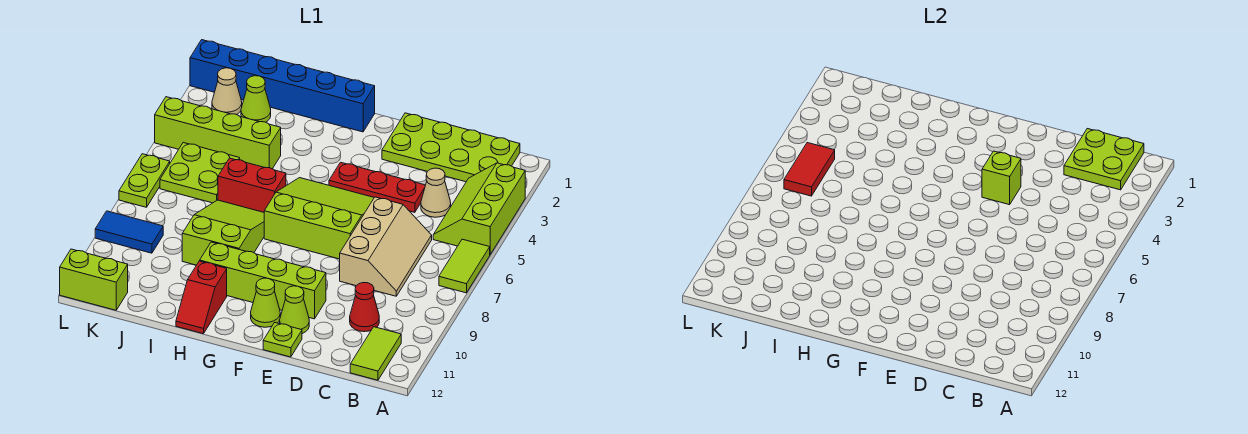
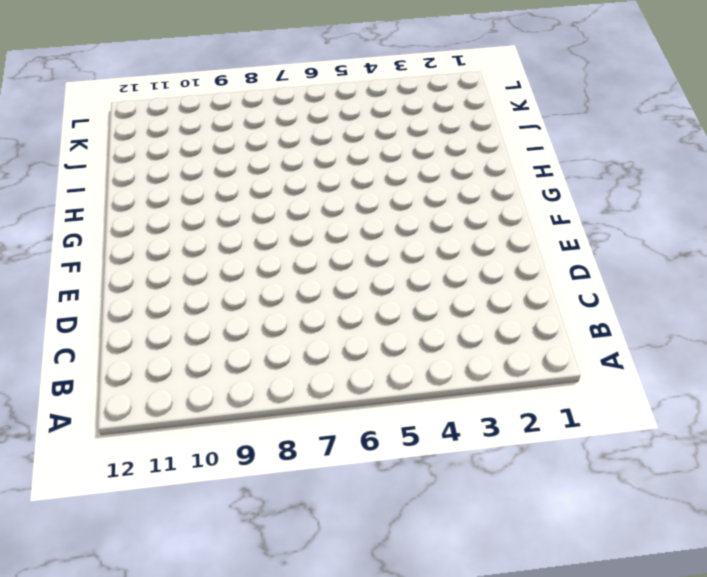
none -> lime 2x3 slope [433,163,525,254]
none -> lime 1x2 tile [439,239,490,293]
none -> lime 2x4 plate [382,113,520,182]

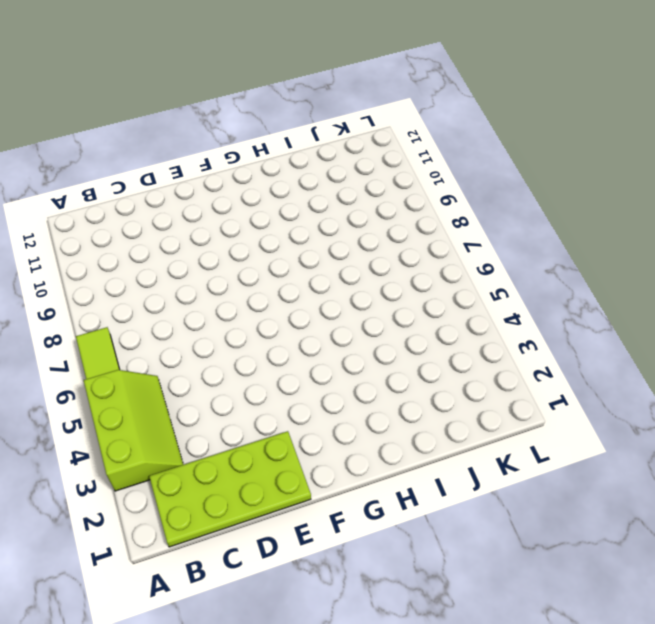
none -> lime 1x2 tile [350,327,401,380]
none -> tan 1x1 cone [421,168,451,217]
none -> tan 2x3 slope [340,197,432,296]

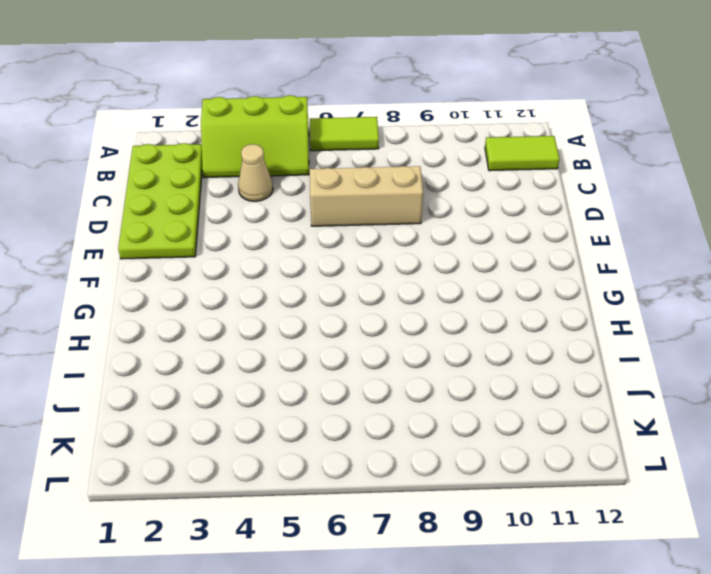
none -> red 1x1 cone [350,283,379,332]
none -> red 1x3 plate [329,162,425,212]
none -> lime 3x3 slope [264,178,374,259]

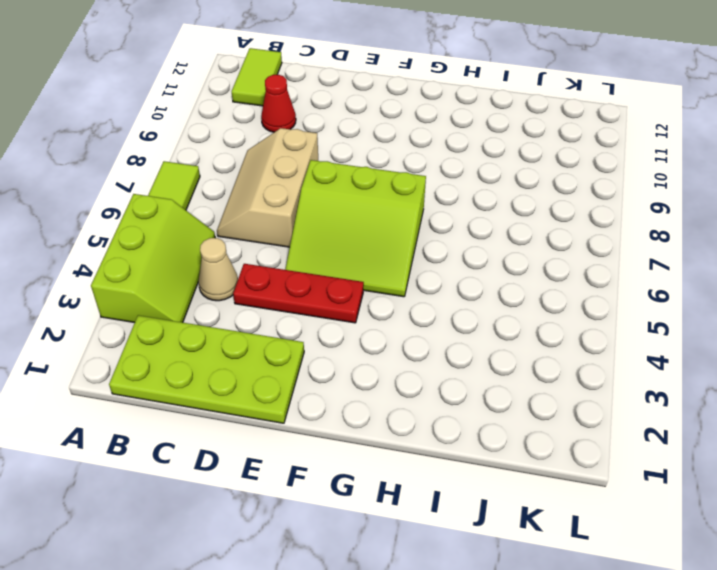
none -> lime 1x4 brick [200,242,326,319]
none -> lime 1x1 cone [280,286,309,334]
none -> lime 1x1 plate [263,323,302,357]

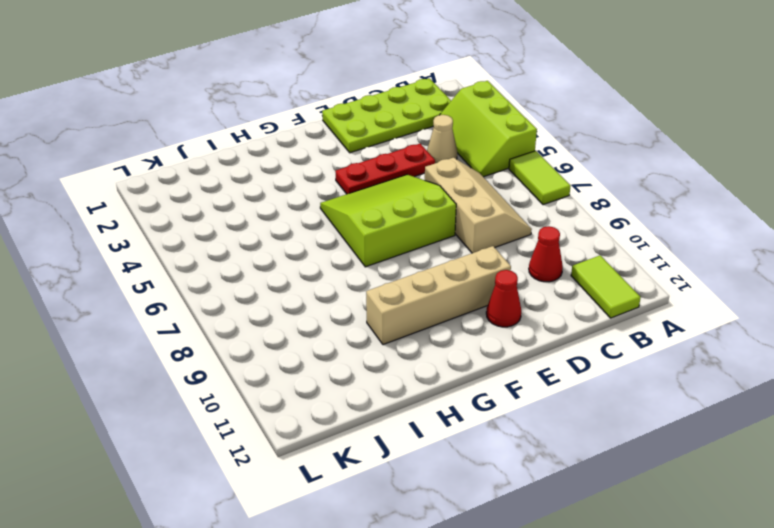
tan 1x4 brick [366,246,511,345] -> lime 1x4 brick [200,242,326,319]
red 1x1 cone [486,270,521,327] -> lime 1x1 cone [280,286,309,334]
none -> lime 1x1 plate [263,323,302,357]
none -> lime 1x1 cone [251,278,280,327]
none -> blue 1x6 brick [190,40,375,132]

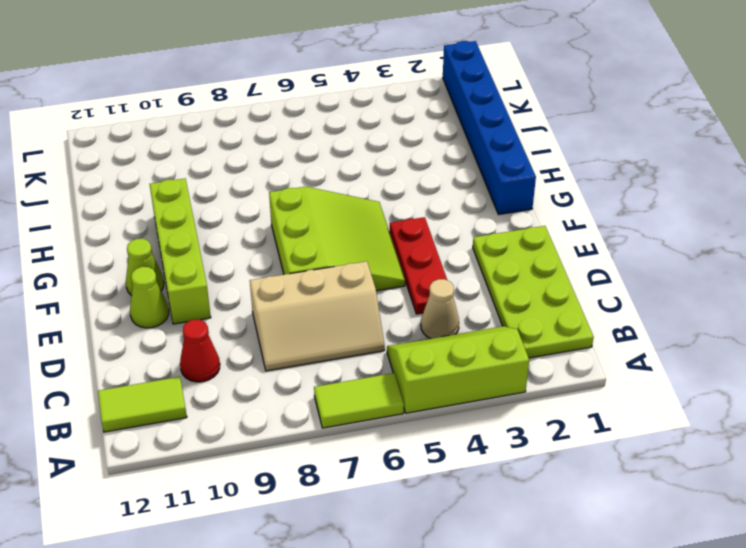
none -> lime 1x1 plate [263,323,302,357]
none -> red 1x2 brick [218,158,286,212]
none -> lime 2x3 slope [182,200,264,265]

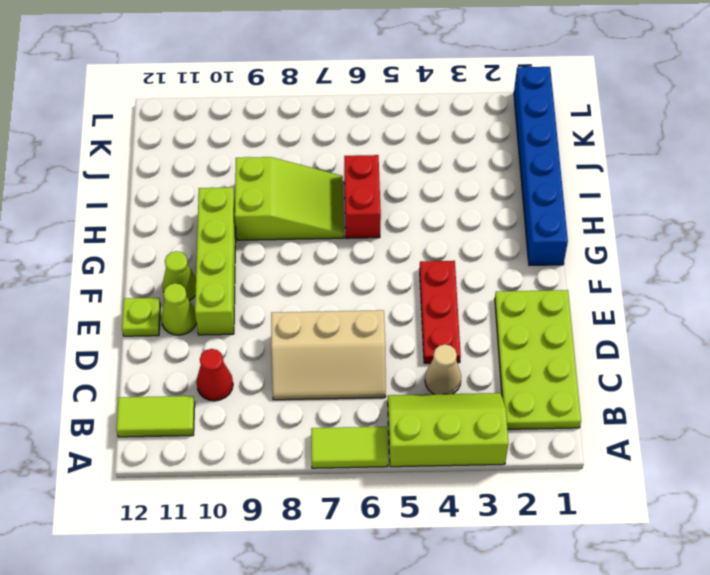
none -> lime 3x3 slope [264,178,374,259]
none -> red 1x2 slope [176,261,227,334]
none -> lime 1x4 brick [155,97,281,169]

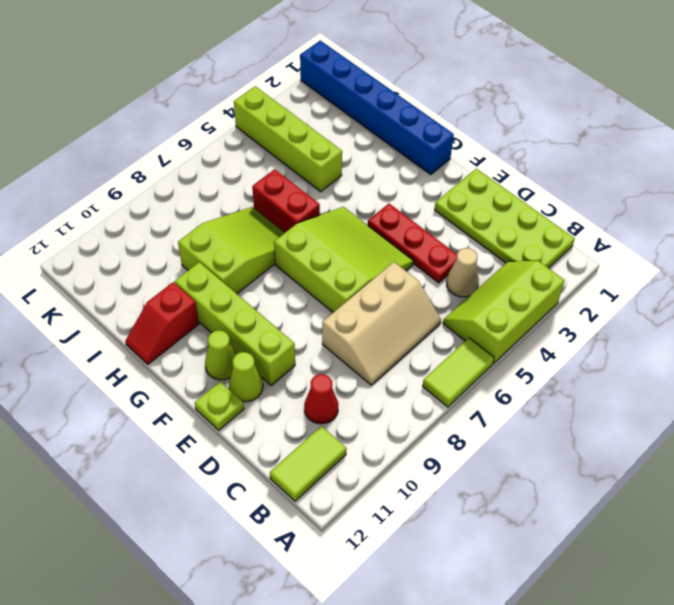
none -> lime 1x1 cone [241,76,271,122]
none -> lime 2x2 plate [160,143,240,203]
none -> tan 1x1 cone [212,68,242,115]

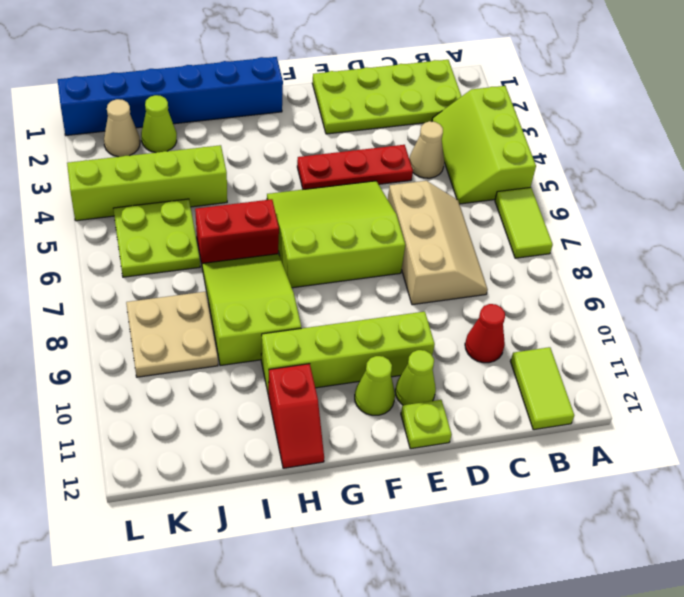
tan 2x2 plate [126,292,218,377] -> blue 1x2 tile [95,211,163,253]
none -> lime 1x2 brick [60,249,128,310]
none -> lime 1x2 plate [119,154,170,207]
none -> lime 2x2 plate [1064,129,1144,190]

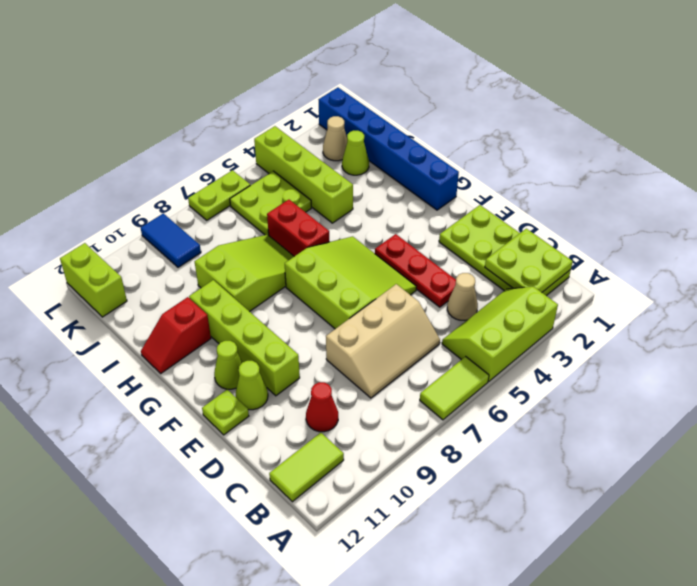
none -> lime 1x1 brick [982,151,1021,205]
none -> red 1x2 tile [784,143,835,196]

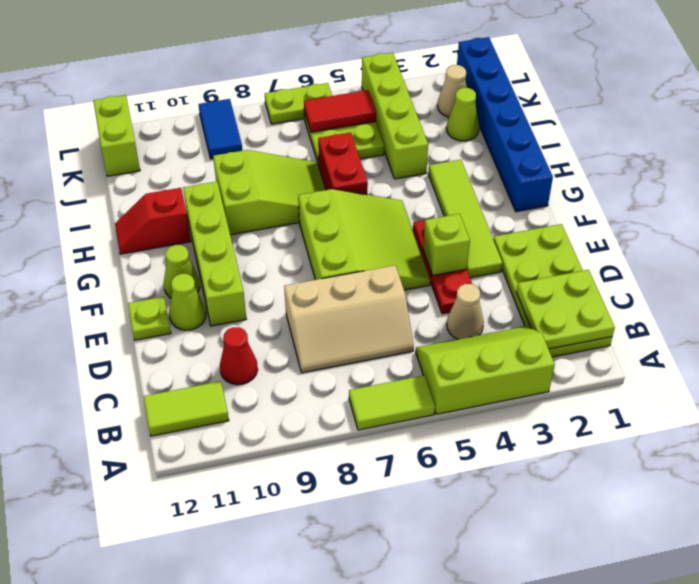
lime 1x4 tile [428,160,503,278] -> none

